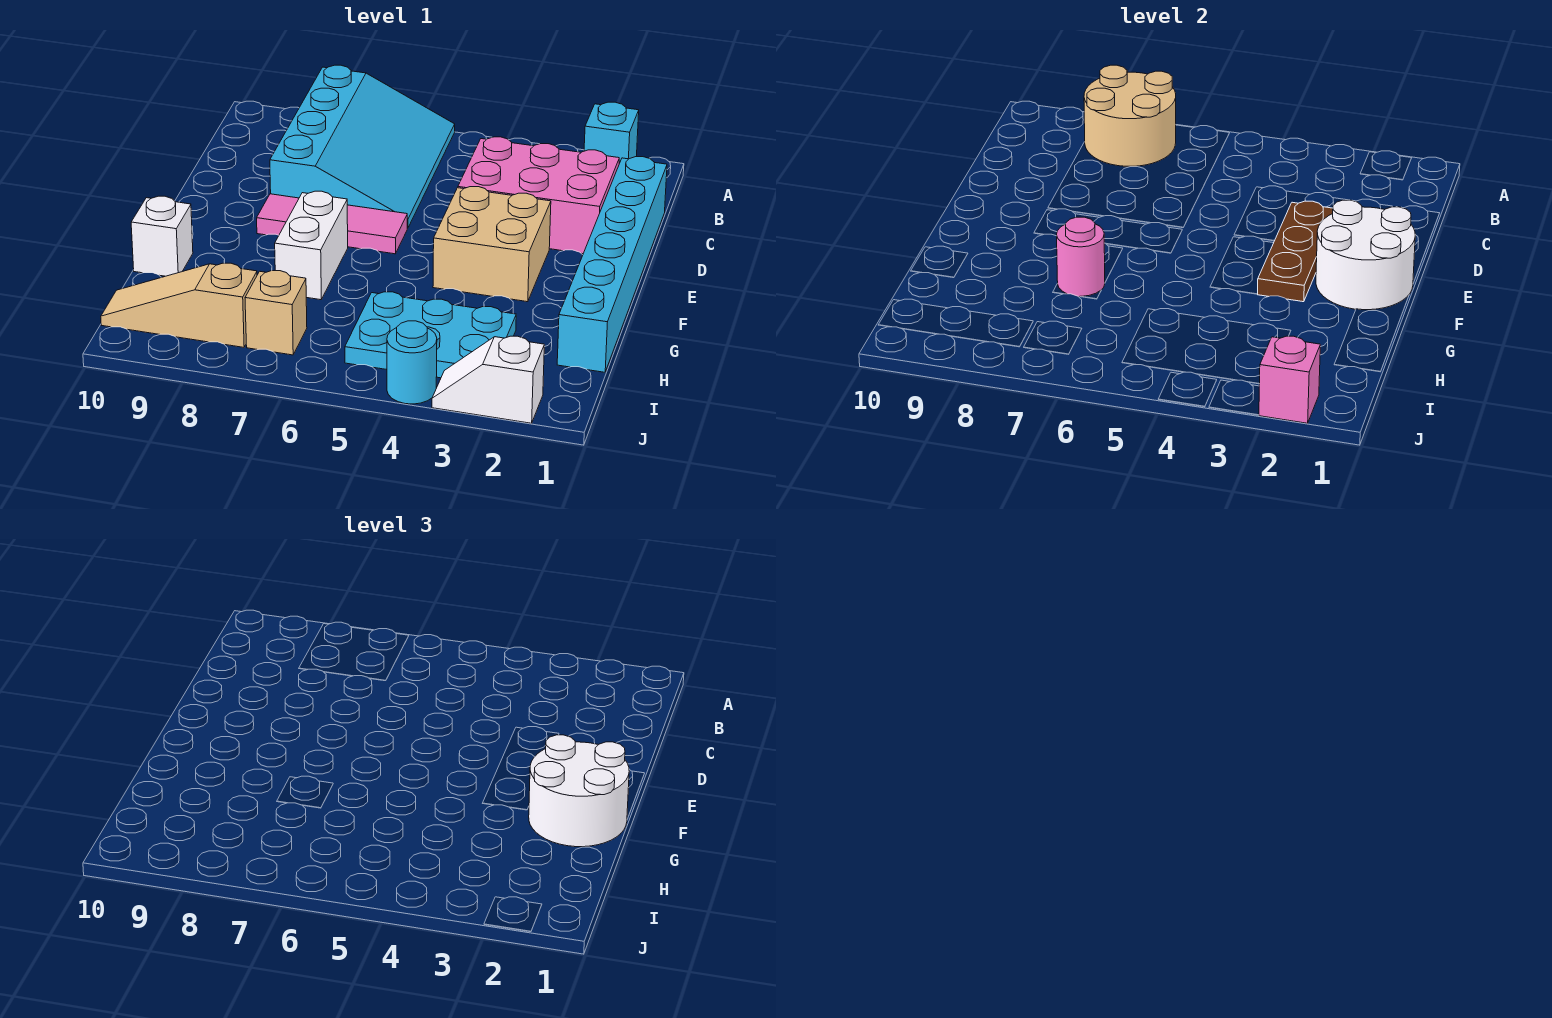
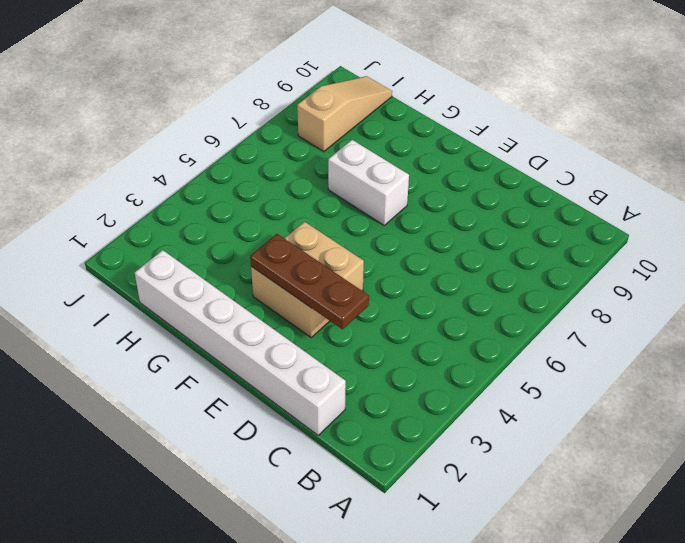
white 1x6 brick [135,250,346,435] -> cyan 1x6 brick [557,157,667,372]
none -> cyan 1x1 brick [584,102,639,163]
none -> cyan 3x4 slope [270,65,455,228]
none -> pink 2x3 brick [458,137,619,254]

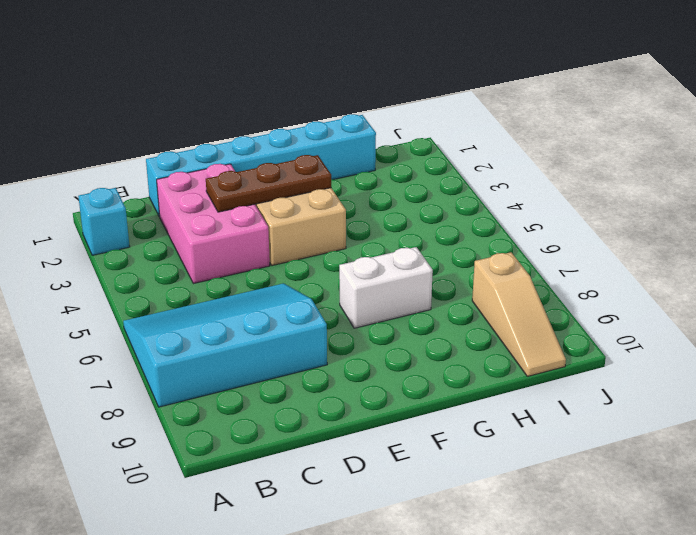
none -> pink 1x3 tile [257,194,407,254]
none -> white 1x1 brick [131,196,193,276]
none -> cyan 2x3 plate [345,292,516,378]

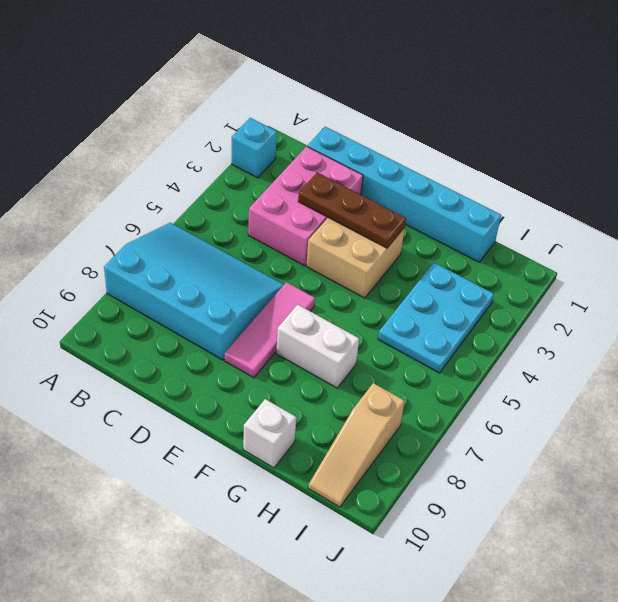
none -> tan 1x1 brick [245,271,307,355]
none -> white 1x2 slope [432,336,544,423]
none -> cyan 1x1 round brick [387,321,437,404]

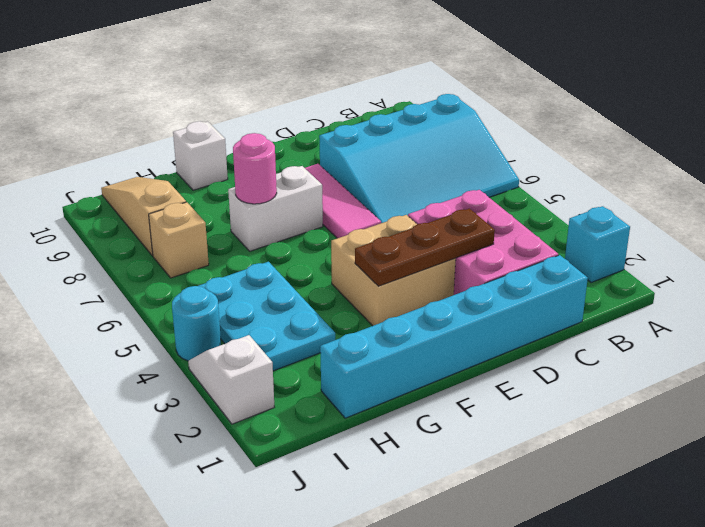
none -> tan 2x2 round brick [1084,65,1176,166]
none -> white 2x2 round brick [1316,200,1415,310]
none -> pink 1x1 brick [1259,336,1320,423]

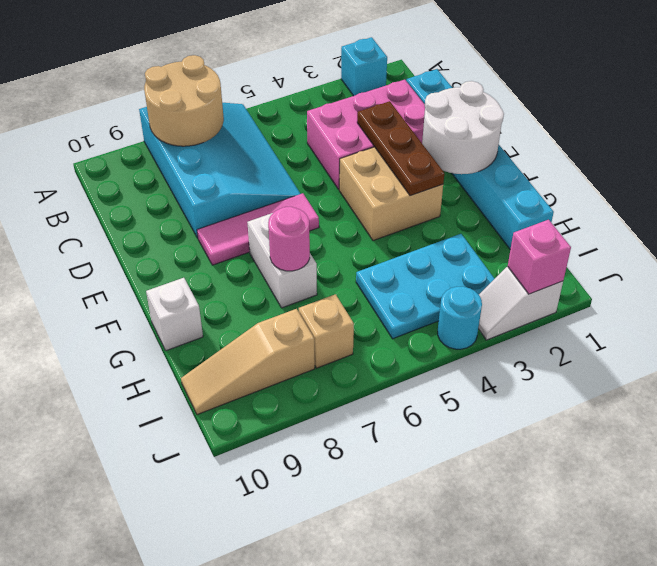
none -> white 2x2 round brick [529,735,629,847]

